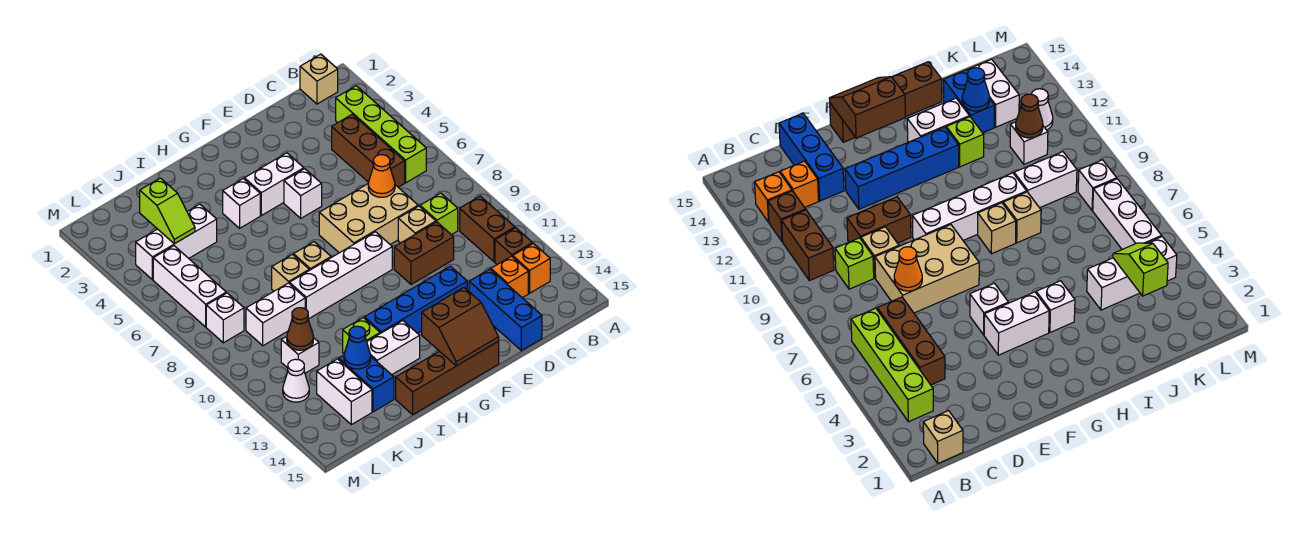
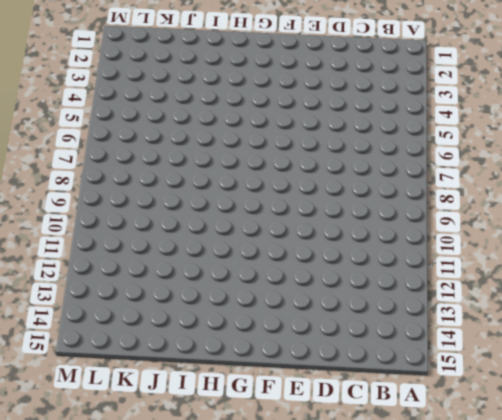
none -> tan 1x1 brick [300,54,338,104]
none -> lime 1x4 brick [336,86,426,183]
none -> brown 1x2 brick [460,196,515,262]
none -> brown 1x1 brick [495,228,533,265]

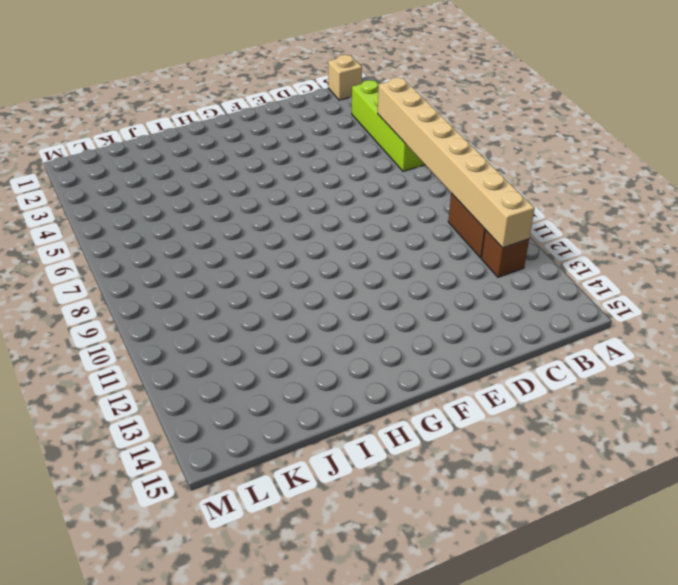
tan 1x8 brick [378,77,535,248] -> none
none -> orange 1x1 brick [513,243,550,293]
none -> brown 1x3 brick [332,114,405,187]
none -> lime 1x1 brick [420,193,458,235]
none -> orange 1x1 brick [491,256,528,298]

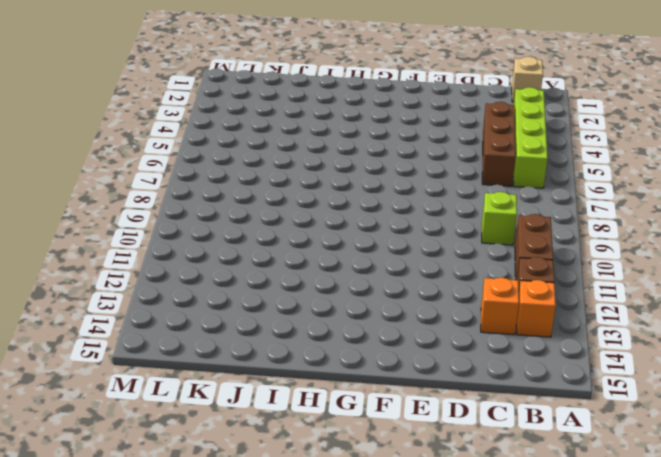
none -> tan 2x3 brick [319,184,418,253]
none -> tan 1x1 brick [398,206,436,243]
none -> brown 1x2 brick [394,222,454,285]
none -> blue 1x3 brick [469,269,542,351]

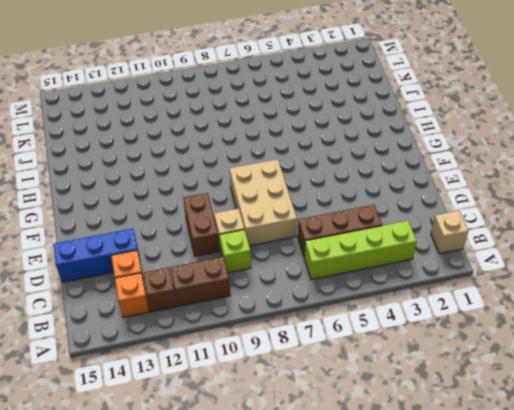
none -> blue 1x4 brick [364,266,467,333]
none -> white 1x2 brick [244,153,304,215]
none -> white 1x1 brick [284,169,322,218]
none -> white 1x4 brick [289,232,392,319]

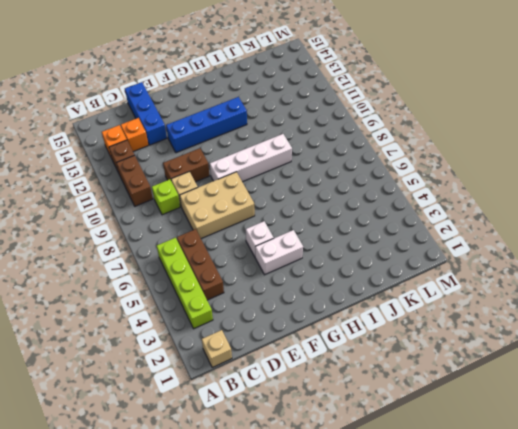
none -> brown 1x4 brick [396,341,499,415]
none -> white 1x1 brick [223,179,260,228]
none -> tan 1x1 brick [294,242,331,270]
none -> white 1x2 brick [367,321,420,375]

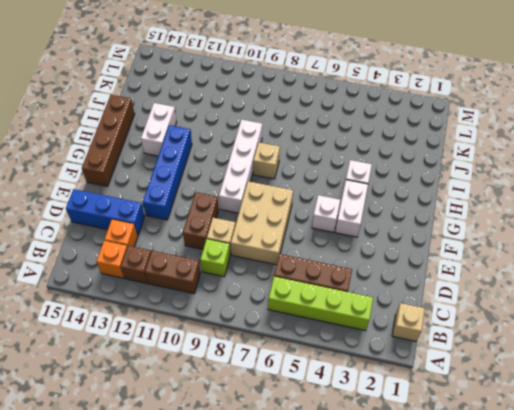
none -> tan 1x1 brick [272,255,309,291]
none -> lime 1x1 brick [343,318,380,353]
none -> white 1x3 brick [136,204,217,280]
none -> white 1x2 brick [246,283,305,346]

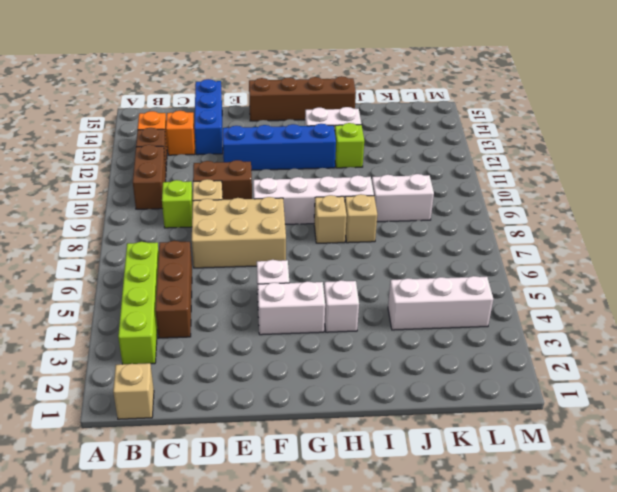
none -> blue 1x2 brick [339,355,394,412]
none -> white 1x1 brick [281,337,319,373]
none -> white 1x2 brick [317,359,372,425]
none -> white 1x3 brick [153,246,226,327]

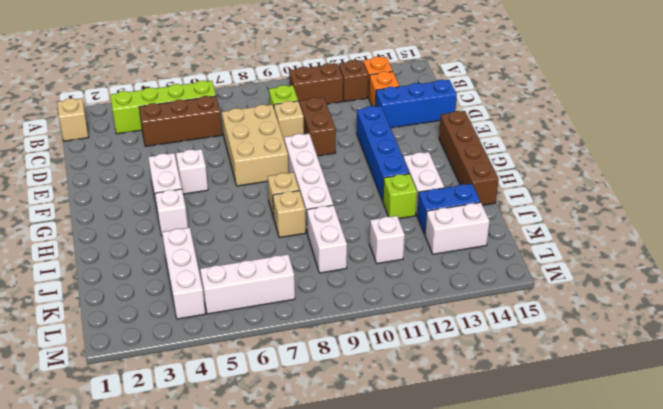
none -> white 1x1 brick [206,293,244,343]
none -> white 1x1 cone [283,359,309,402]
none -> orange 1x1 cone [368,155,395,197]
none -> brown 2x2 slope [422,288,499,366]

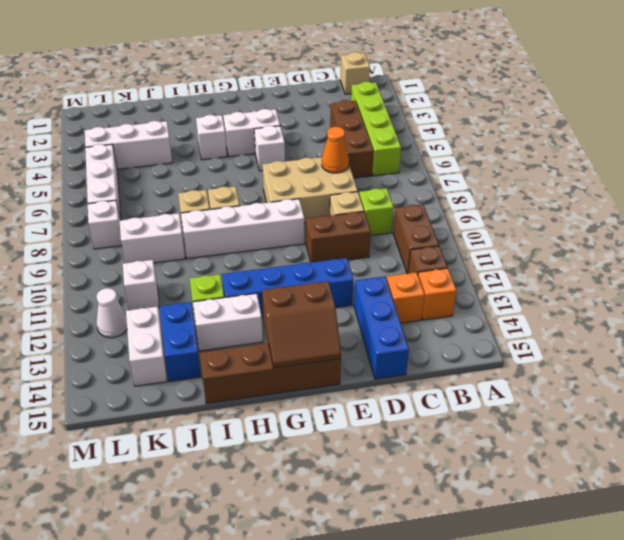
none -> blue 1x1 cone [344,326,371,369]
none -> lime 1x2 slope [140,178,195,244]
none -> brown 1x1 cone [287,308,313,350]

